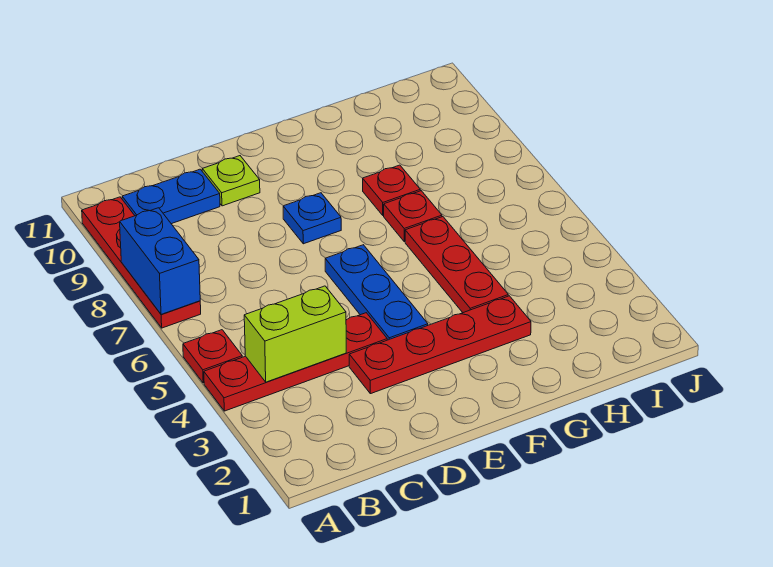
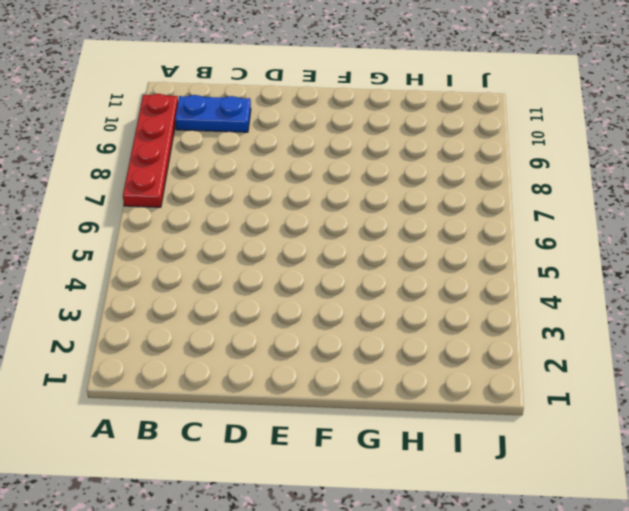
none -> red 1x4 plate [204,313,387,411]
none -> red 1x1 plate [183,330,242,383]
none -> red 1x4 plate [349,296,531,394]

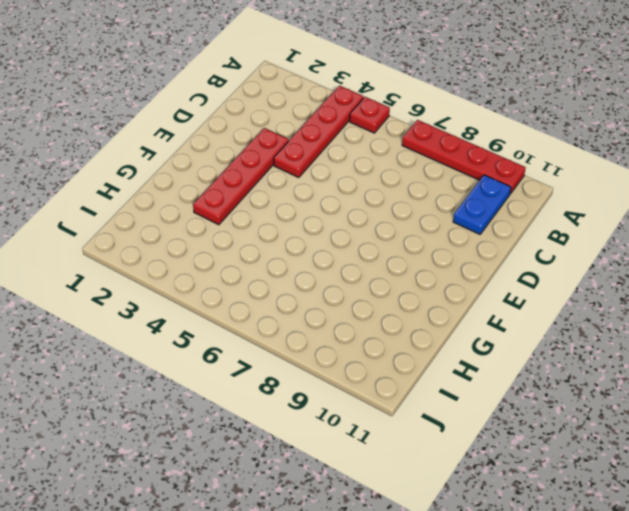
none -> lime 1x1 plate [202,156,260,206]
none -> blue 1x3 plate [325,245,428,340]
none -> blue 1x1 plate [283,193,341,244]

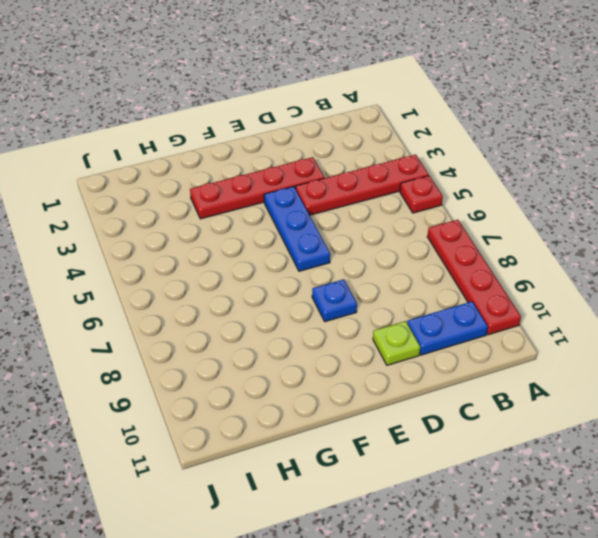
none -> red 1x3 plate [405,217,508,313]
none -> red 1x1 plate [384,191,442,242]
none -> red 1x1 plate [363,165,420,216]

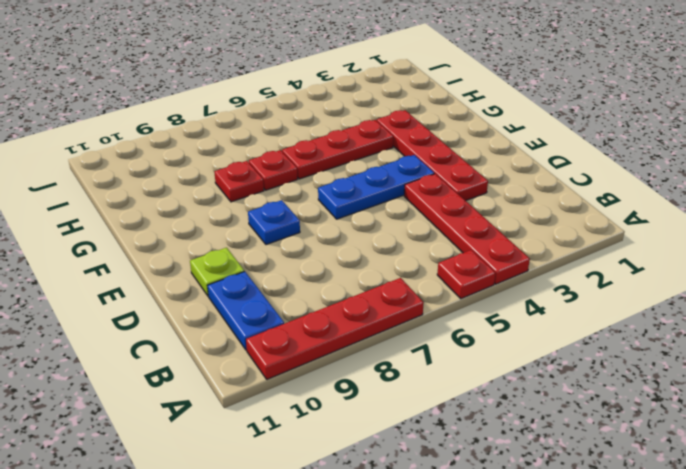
none -> blue 1x2 brick [120,208,200,314]
none -> lime 1x2 brick [244,286,346,382]

